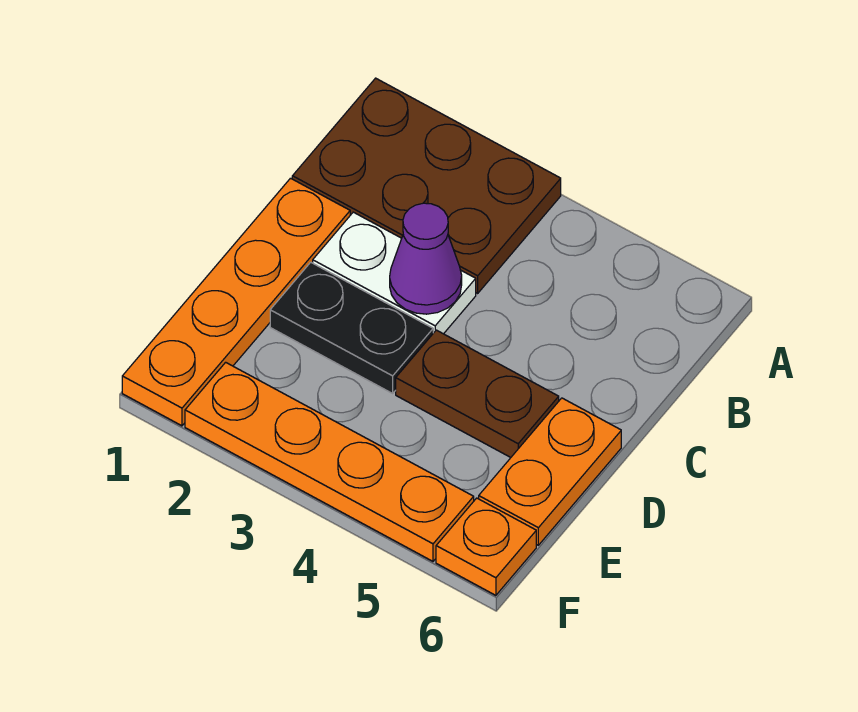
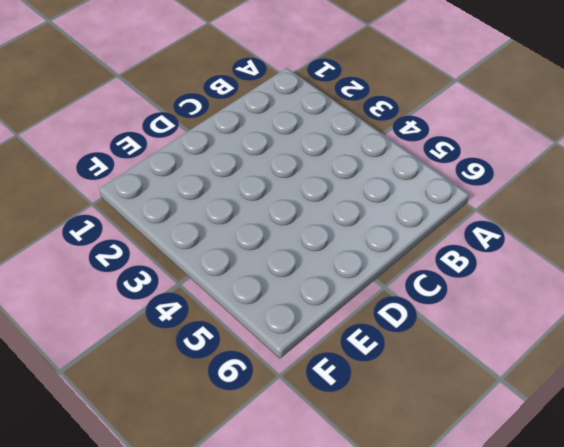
none -> brown 2x3 plate [292,78,561,293]
none -> orange 1x4 plate [122,178,350,426]

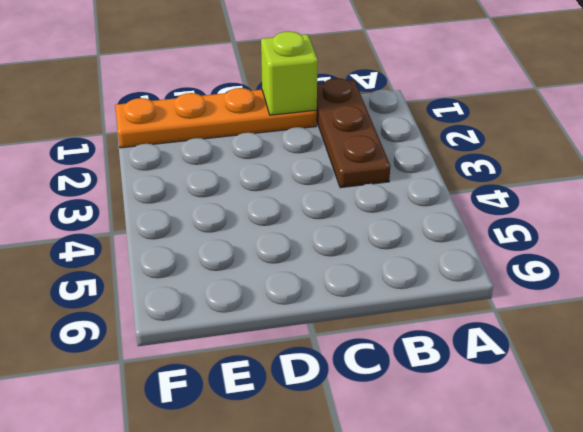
brown 1x3 plate [316,78,390,188] -> brown 2x3 plate [292,78,561,293]
lime 1x1 brick [261,31,318,115] -> none
none -> white 1x2 plate [313,212,476,334]
none -> black 1x2 plate [270,262,433,393]

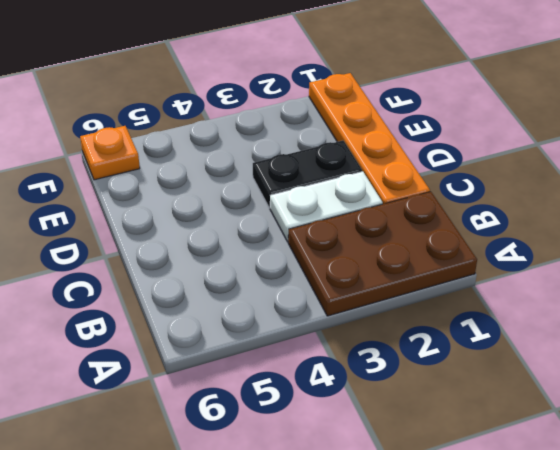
none -> brown 1x2 plate [396,330,559,457]
none -> orange 1x2 plate [479,398,621,545]

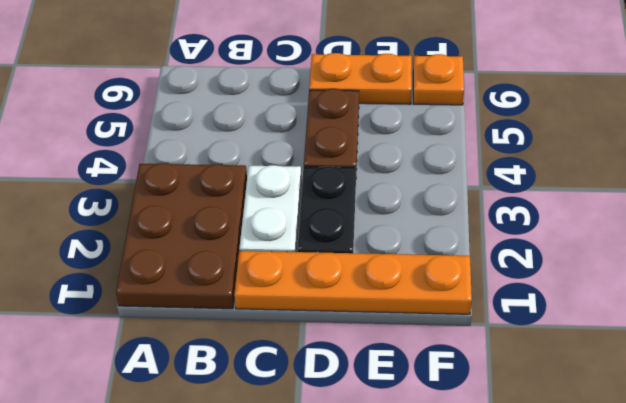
none -> orange 1x4 plate [185,362,474,561]
none -> purple 1x1 cone [390,203,462,314]

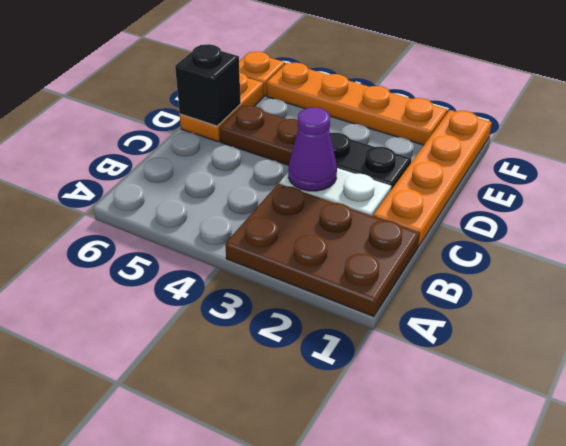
black 1x1 brick [175,44,241,126] -> none

